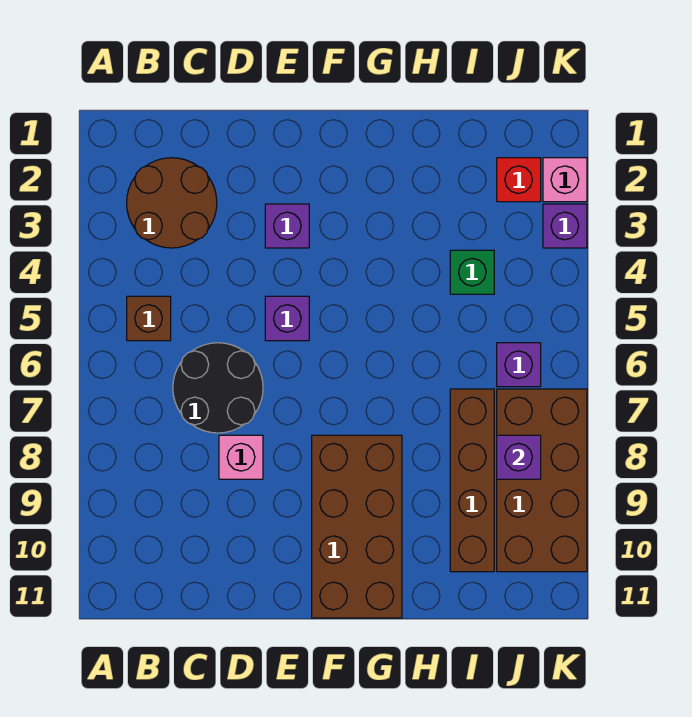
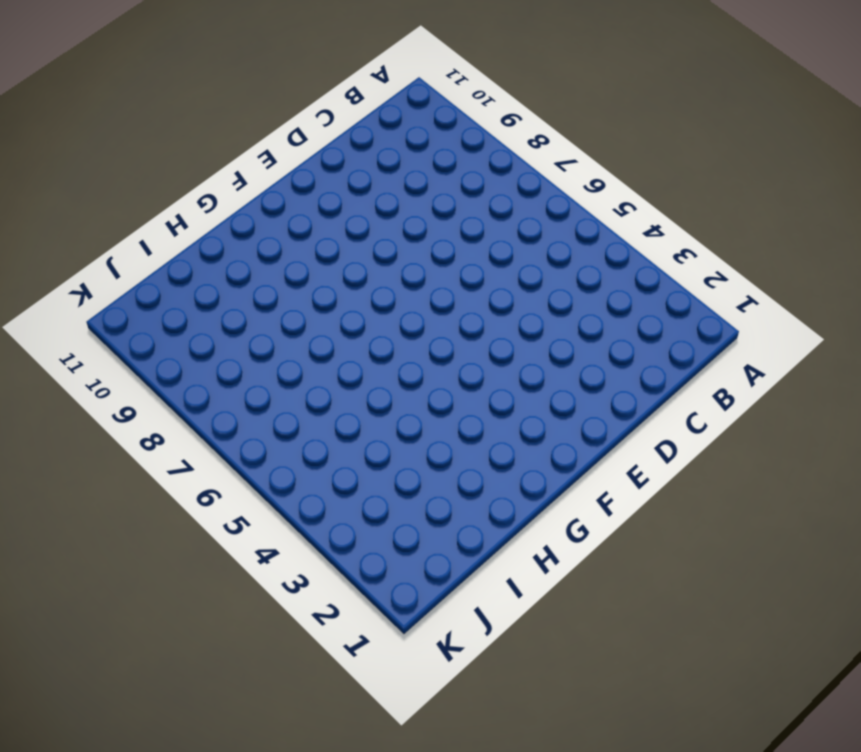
none -> brown 2x2 round brick [127,158,217,248]
none -> brown 1x1 brick [127,296,171,341]
none -> black 2x2 round brick [173,343,263,433]

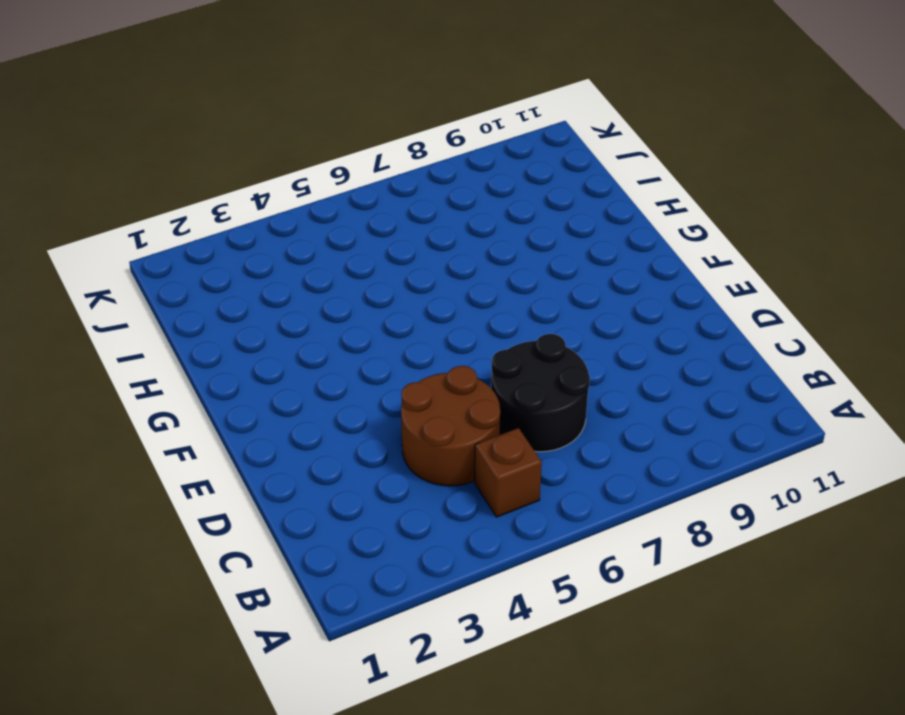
brown 2x2 round brick [401,366,500,486] -> brown 2x2 round brick moved to [127,158,217,248]
none -> pink 1x1 brick [219,435,263,479]
none -> purple 1x1 brick [265,204,309,248]
none -> purple 1x1 brick [265,296,309,341]

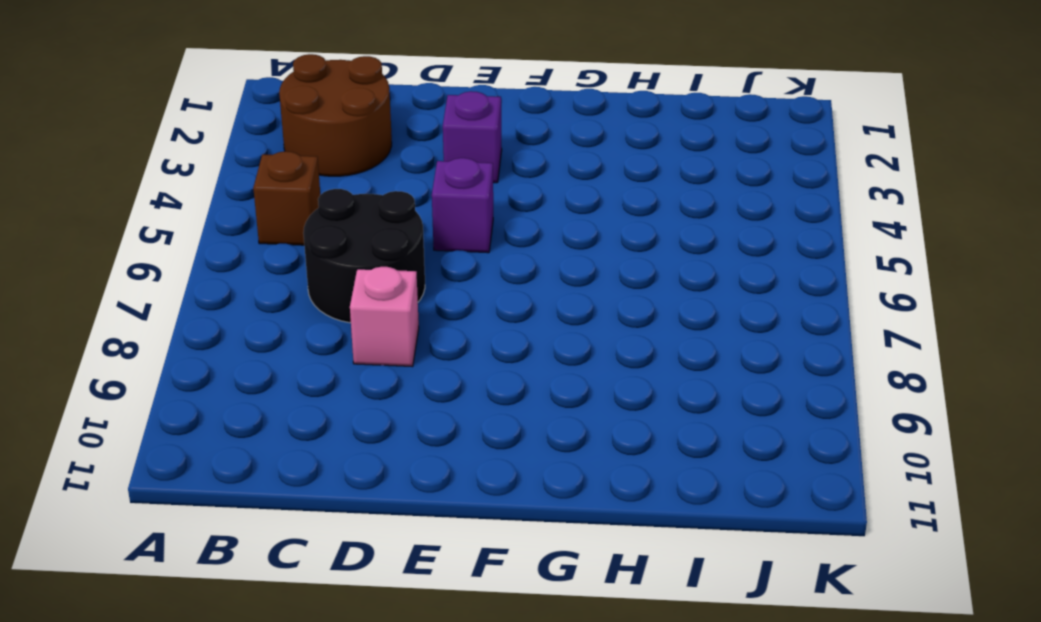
none -> brown 2x4 brick [312,435,402,618]
none -> green 1x1 brick [450,250,494,294]
none -> brown 1x4 brick [450,389,494,572]

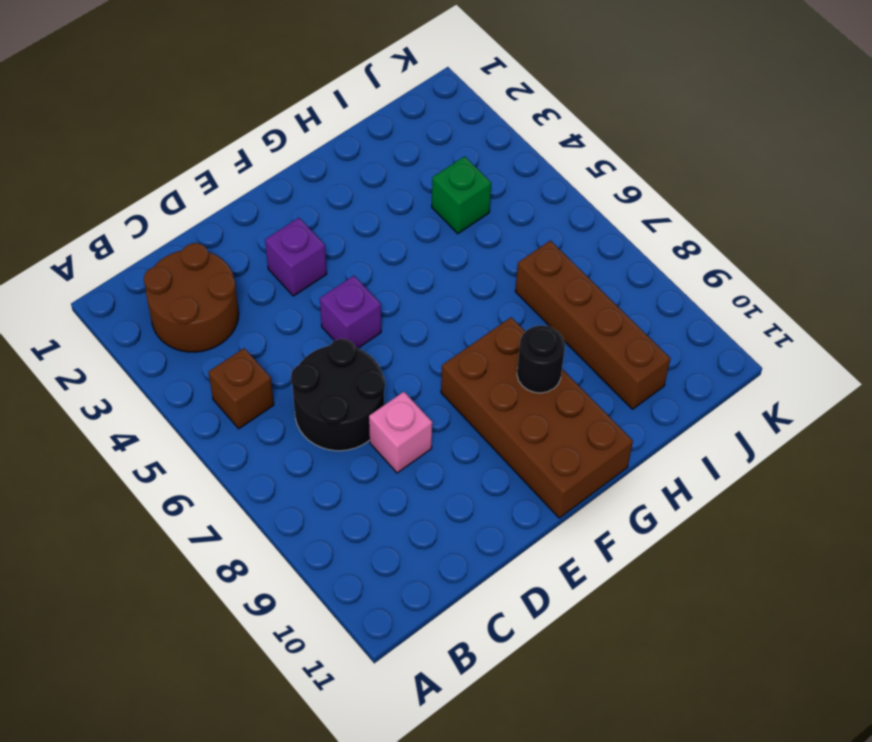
black 1x1 round brick [517,325,565,393] -> none
none -> red 1x1 brick [497,158,541,202]
none -> purple 1x1 brick [497,343,541,387]
none -> brown 2x4 brick [497,389,587,572]

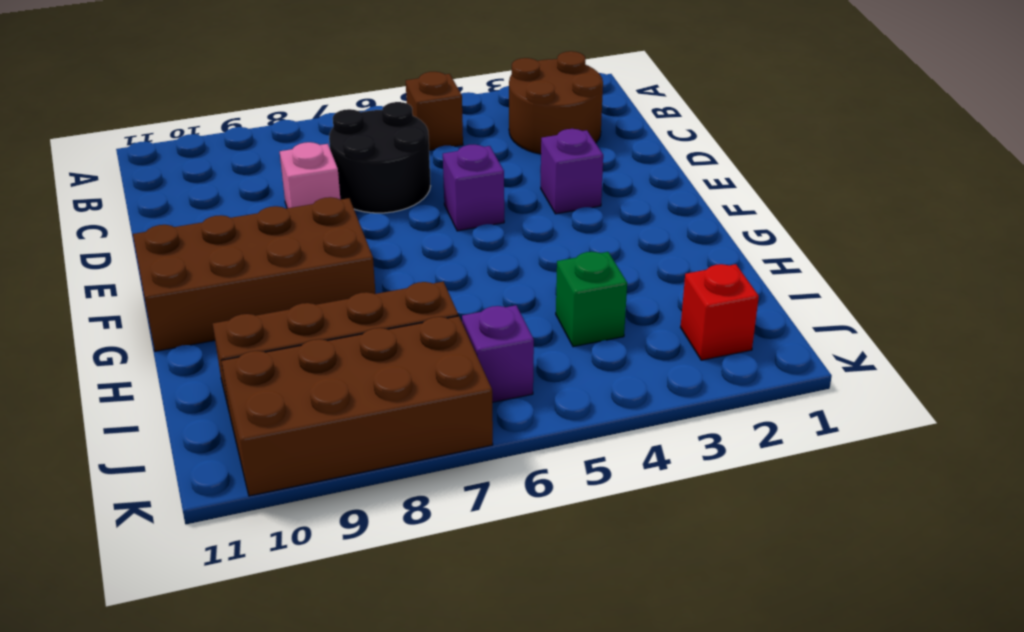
none -> pink 1x1 brick [543,158,587,202]
none -> purple 1x1 brick [543,204,587,248]
none -> purple 1x1 brick [497,435,541,479]

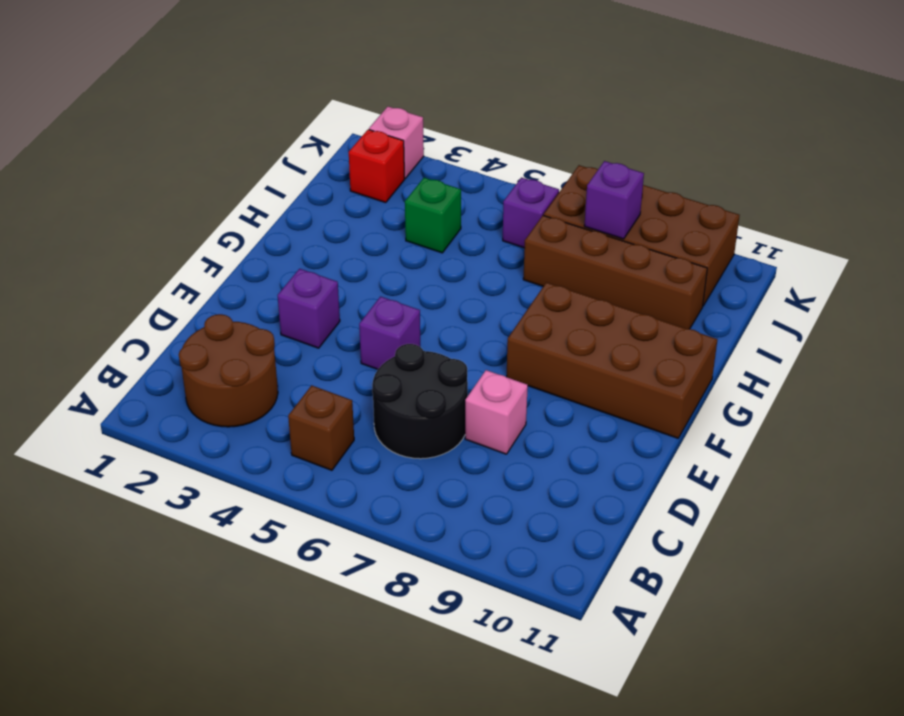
none -> purple 1x1 brick [543,204,587,248]

